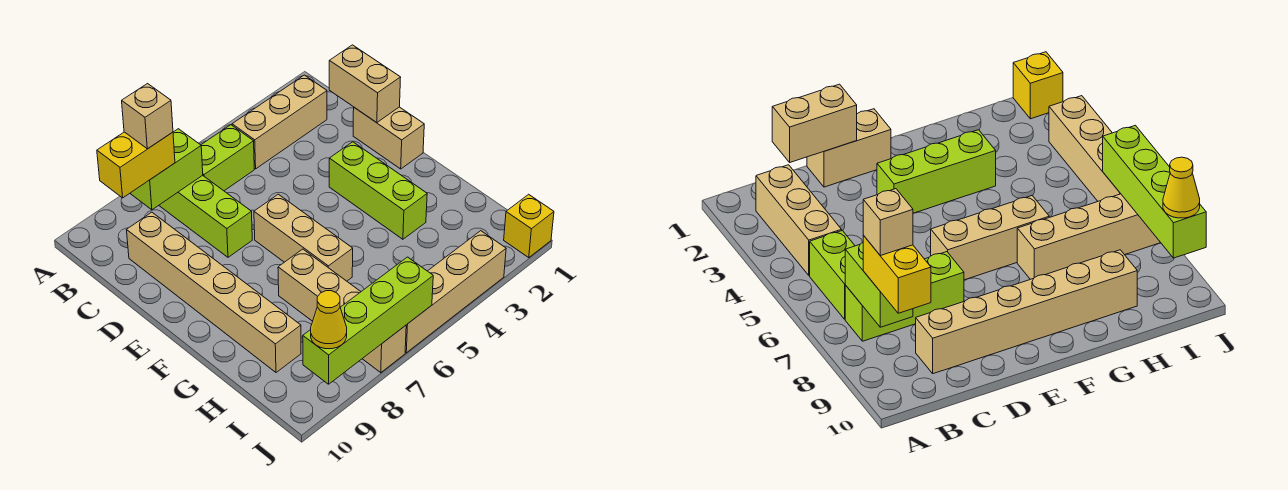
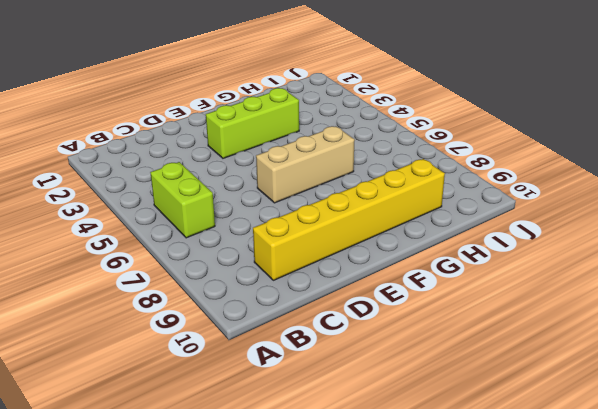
yellow 1x6 brick [253,159,445,280] -> tan 1x6 brick [127,212,301,372]
none -> tan 1x3 brick [232,75,327,169]
none -> lime 1x3 brick [159,175,252,257]
none -> tan 1x2 brick [353,107,424,169]

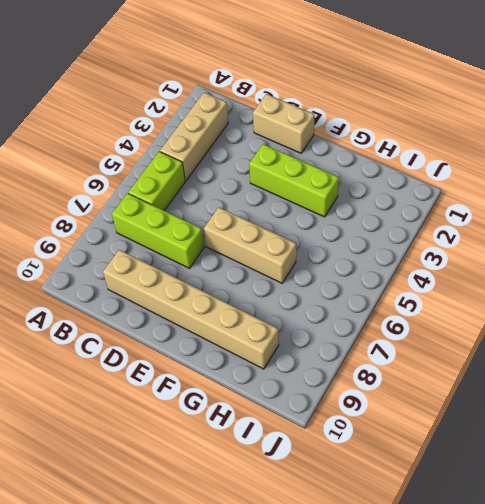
none -> tan 1x4 brick [278,249,406,373]
none -> yellow 1x1 brick [504,194,554,258]
none -> tan 1x4 brick [405,231,506,353]

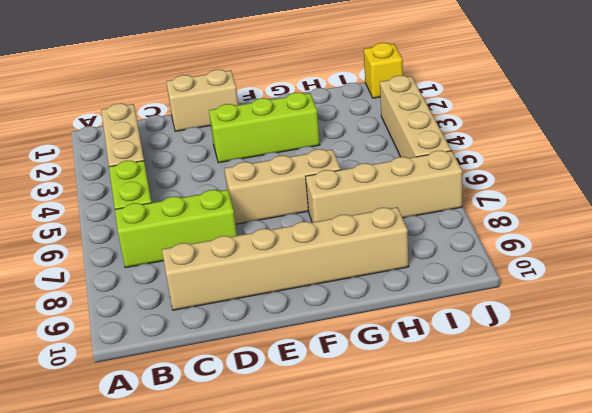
none -> lime 1x2 brick [130,129,203,210]
none -> tan 1x2 brick [329,45,401,123]
none -> lime 1x4 brick [303,257,433,384]

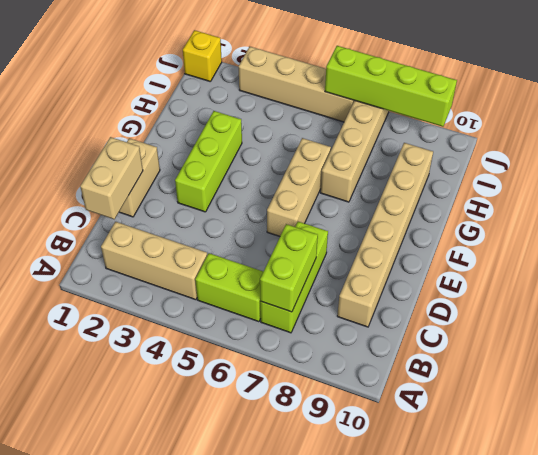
lime 1x2 brick [260,224,318,312] -> lime 1x2 brick turned to [130,129,203,210]
none -> yellow 1x2 brick [97,132,175,198]
none -> yellow 1x1 cone [311,291,347,349]
none -> tan 1x1 brick [122,84,173,149]

